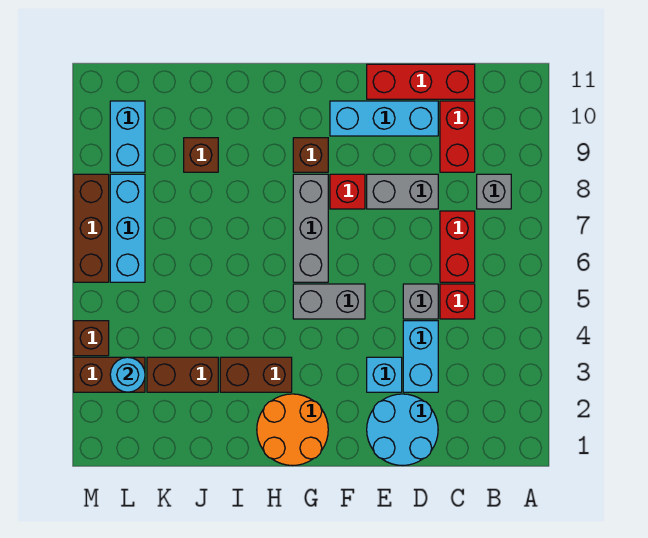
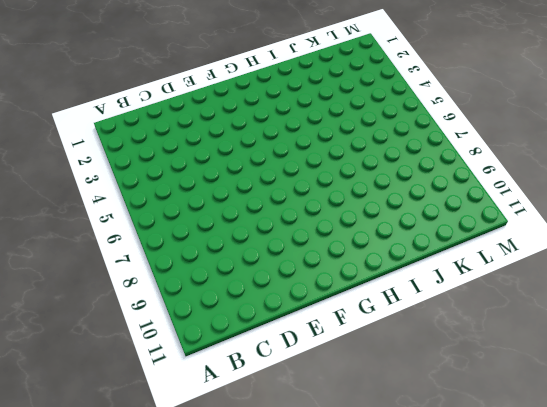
none -> grey 1x1 brick [477,174,511,209]
none -> red 1x1 brick [440,284,475,319]
none -> red 1x2 brick [440,211,475,282]

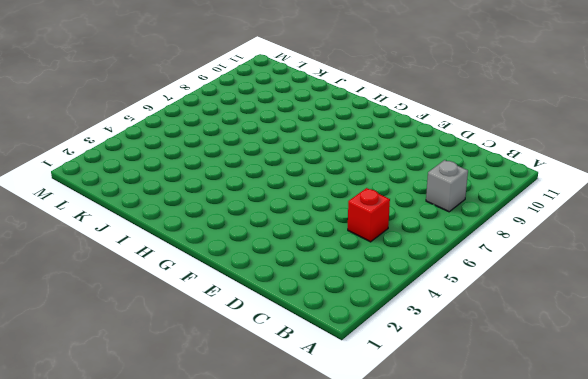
none -> red 1x2 brick [440,211,475,282]
none -> red 1x2 brick [440,101,475,172]
none -> red 1x3 brick [367,64,475,99]

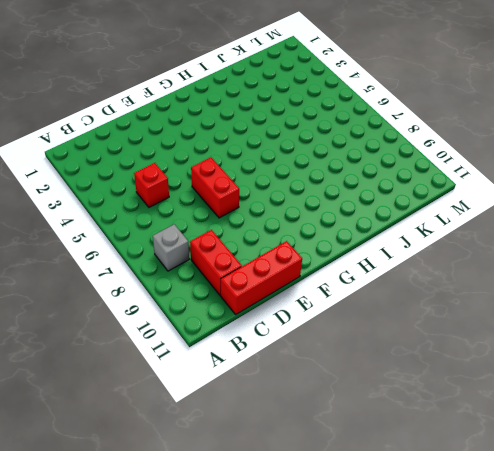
red 1x2 brick [191,157,239,218] -> red 1x2 brick moved to [440,211,475,282]
none -> cyan 2x2 round brick [367,394,438,465]
none -> cyan 1x2 brick [403,321,438,392]
none -> grey 1x1 brick [403,284,438,319]

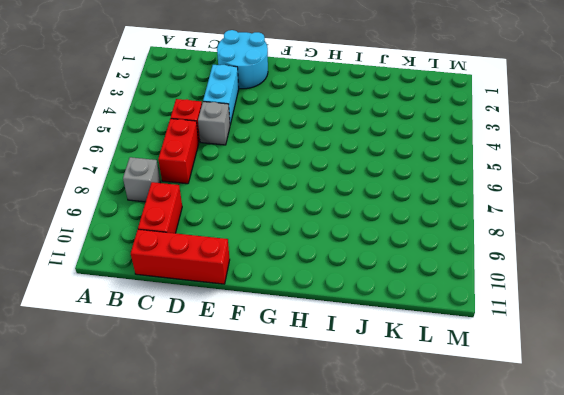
none -> grey 1x2 brick [367,174,438,209]
none -> cyan 1x3 brick [330,101,438,136]
none -> cyan 1x1 brick [367,357,402,392]

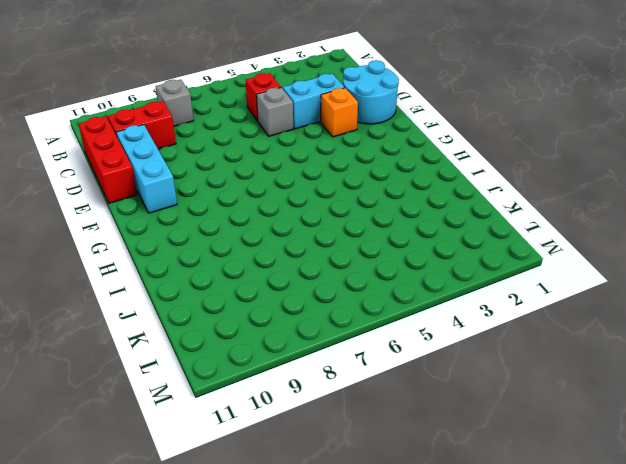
orange 1x1 brick [321,88,358,137] -> cyan 1x1 brick [367,357,402,392]
none -> red 1x2 brick [440,211,475,282]
none -> grey 1x2 brick [367,174,438,209]
none -> grey 1x2 brick [293,284,365,319]

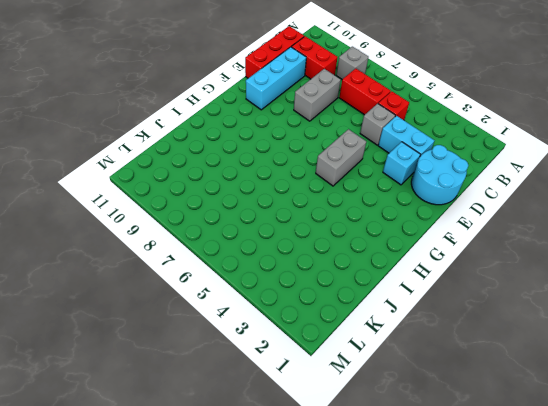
none -> red 1x1 brick [330,174,365,209]
none -> orange 2x2 round brick [257,394,328,465]
none -> grey 1x3 brick [293,174,328,282]

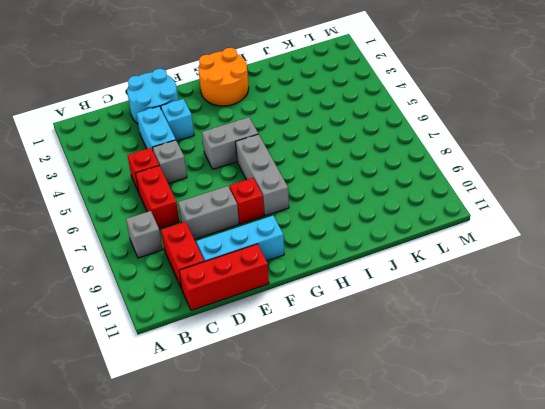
none -> brown 1x1 brick [293,138,328,172]
none -> brown 1x2 brick [220,357,292,392]
none -> brown 1x2 brick [147,357,218,392]

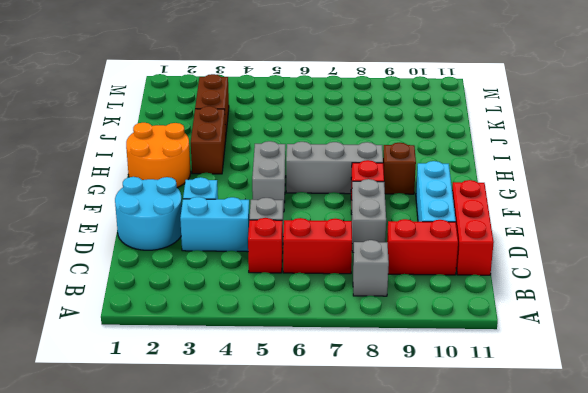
none -> brown 1x1 brick [184,138,218,172]
none -> brown 1x2 brick [74,357,145,392]
none -> cyan 1x3 brick [110,174,145,282]

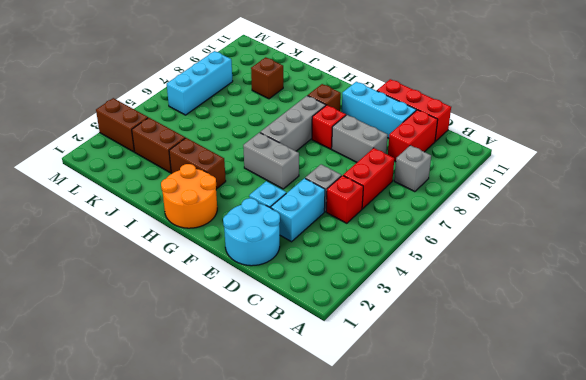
none -> cyan 1x2 brick [110,101,145,172]
none -> brown 1x1 brick [74,321,109,356]
none -> brown 1x3 brick [74,174,109,282]

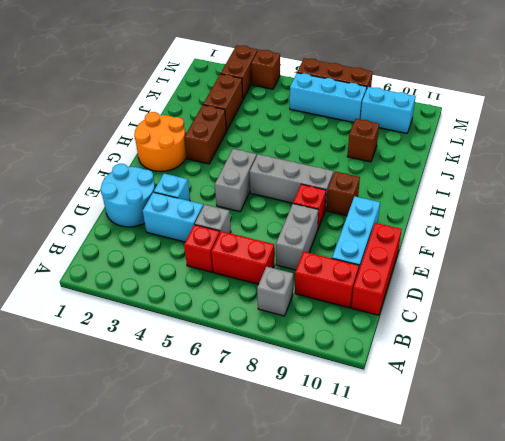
none -> cyan 1x1 round brick [110,357,145,392]

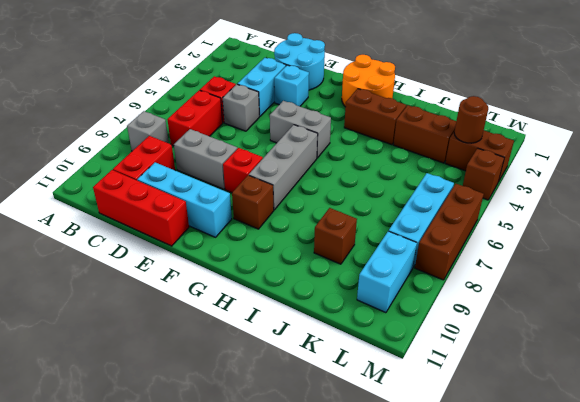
brown 1x1 round brick [454,96,488,143] -> cyan 1x1 round brick [110,357,145,392]

